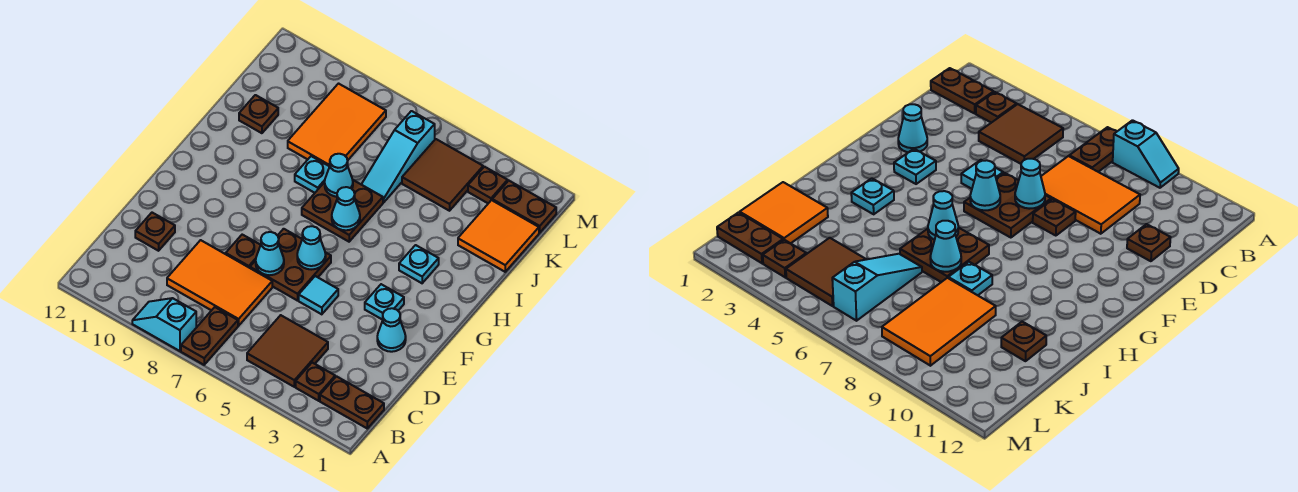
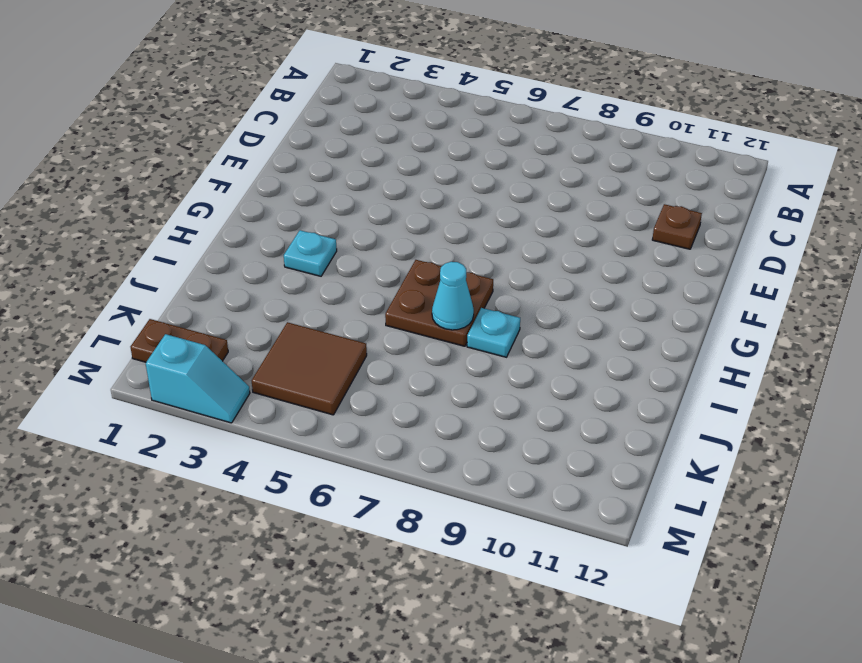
cyan 1x2 slope [146,334,250,423] -> cyan 1x2 slope moved to [132,298,196,351]
none -> brown 1x2 plate [181,307,238,365]
none -> brown 1x2 plate [320,376,384,428]
none -> brown 1x1 plate [296,363,335,401]

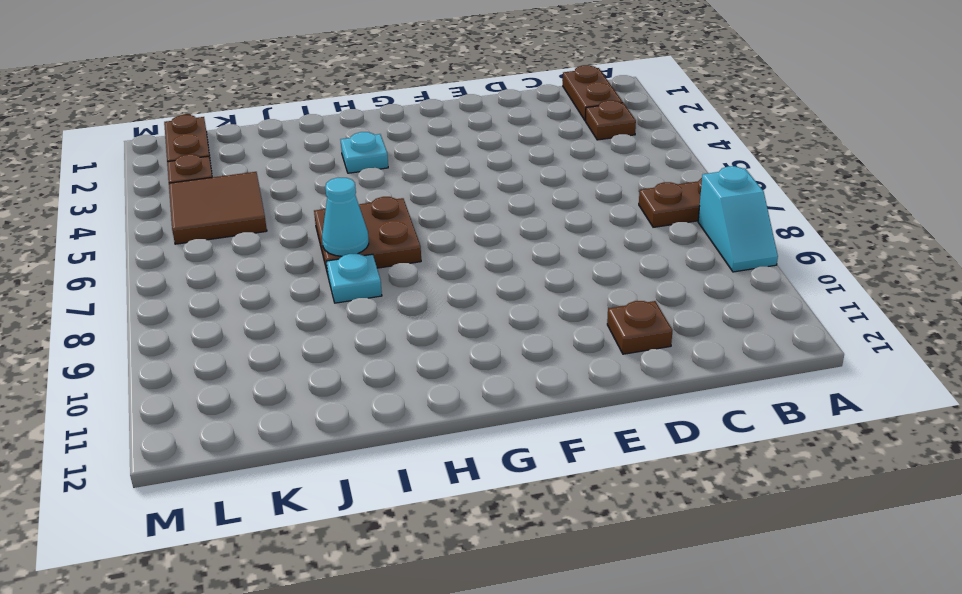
none -> brown 2x2 tile [247,315,328,387]
none -> orange 2x3 tile [167,240,272,326]
none -> cyan 1x1 cone [377,308,406,352]

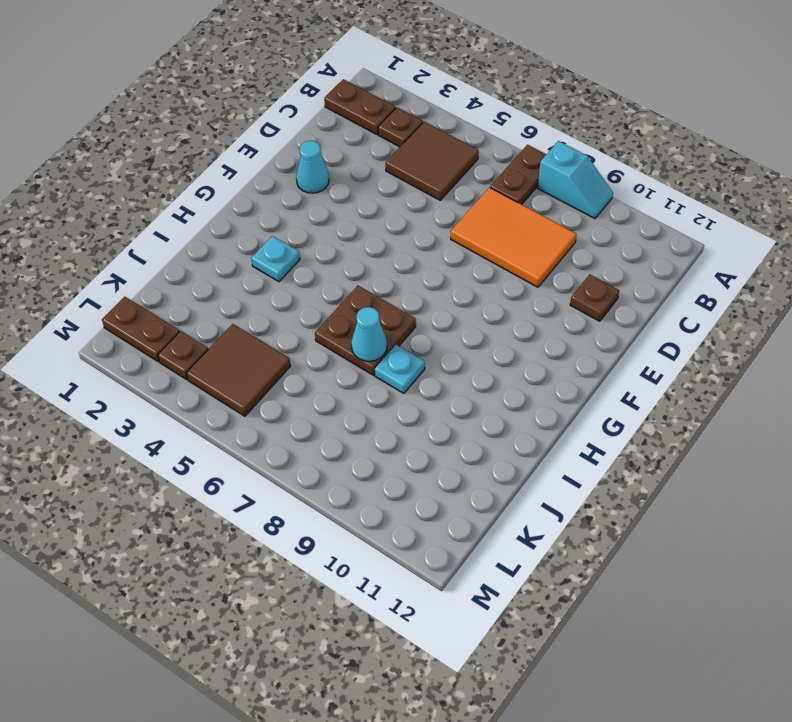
none -> cyan 1x1 tile [299,276,338,314]
none -> brown 2x2 plate [250,229,331,301]
none -> brown 1x1 plate [226,235,260,268]

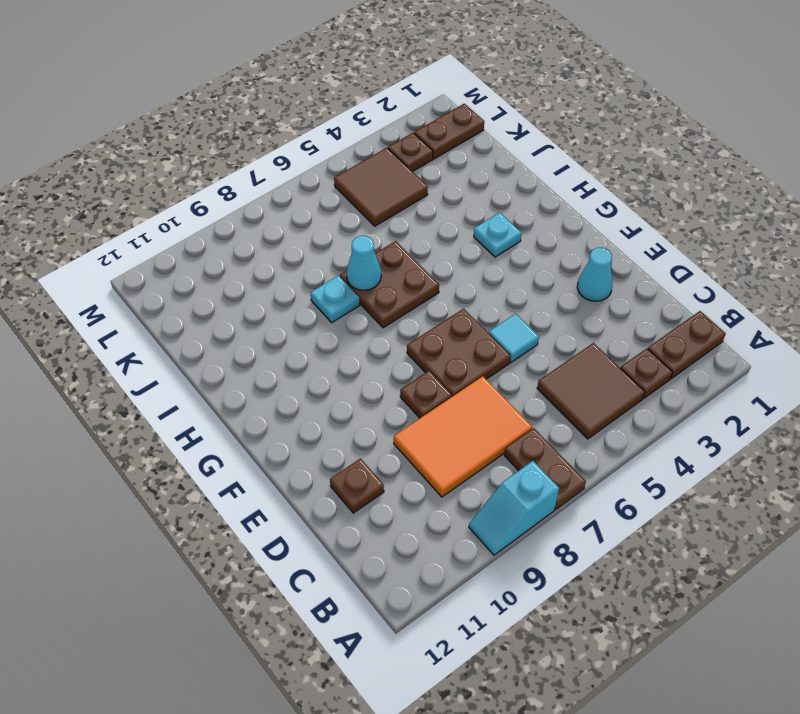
none -> cyan 1x1 plate [365,284,404,320]
none -> orange 2x2 tile [458,200,539,272]
none -> cyan 1x3 slope [361,111,435,203]

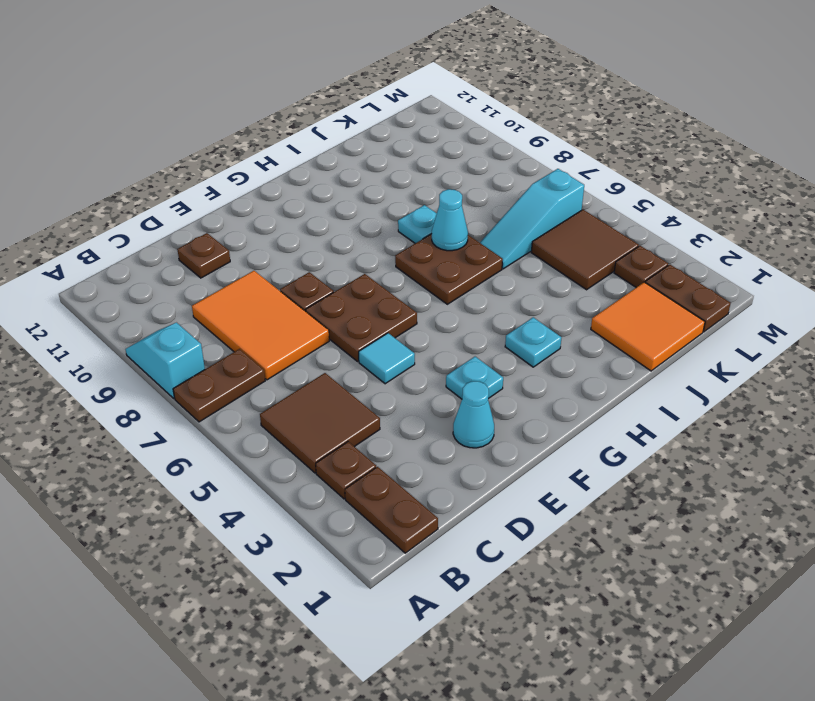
none -> orange 2x3 tile [288,84,386,166]
none -> brown 1x1 plate [239,95,278,133]
none -> cyan 1x1 cone [256,232,284,275]

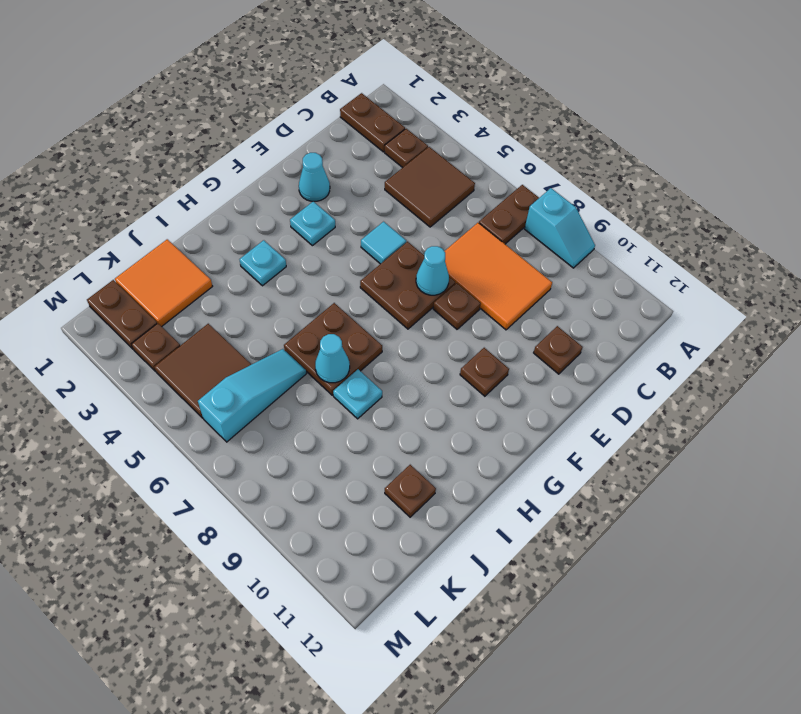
brown 1x1 plate [460,348,509,396] -> none
none -> orange 2x3 tile [288,84,386,166]
none -> cyan 1x1 cone [297,226,326,270]
none -> cyan 1x1 cone [332,187,360,230]

